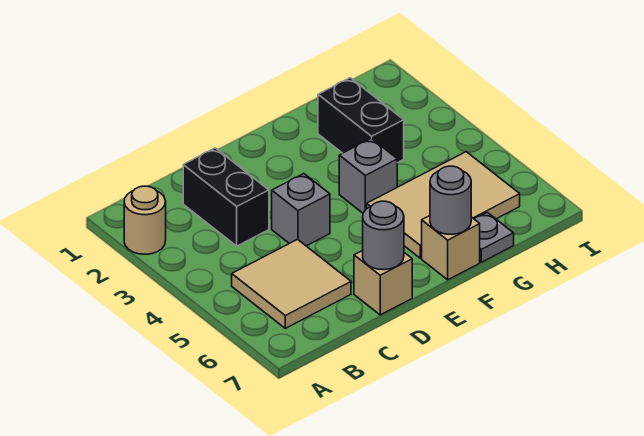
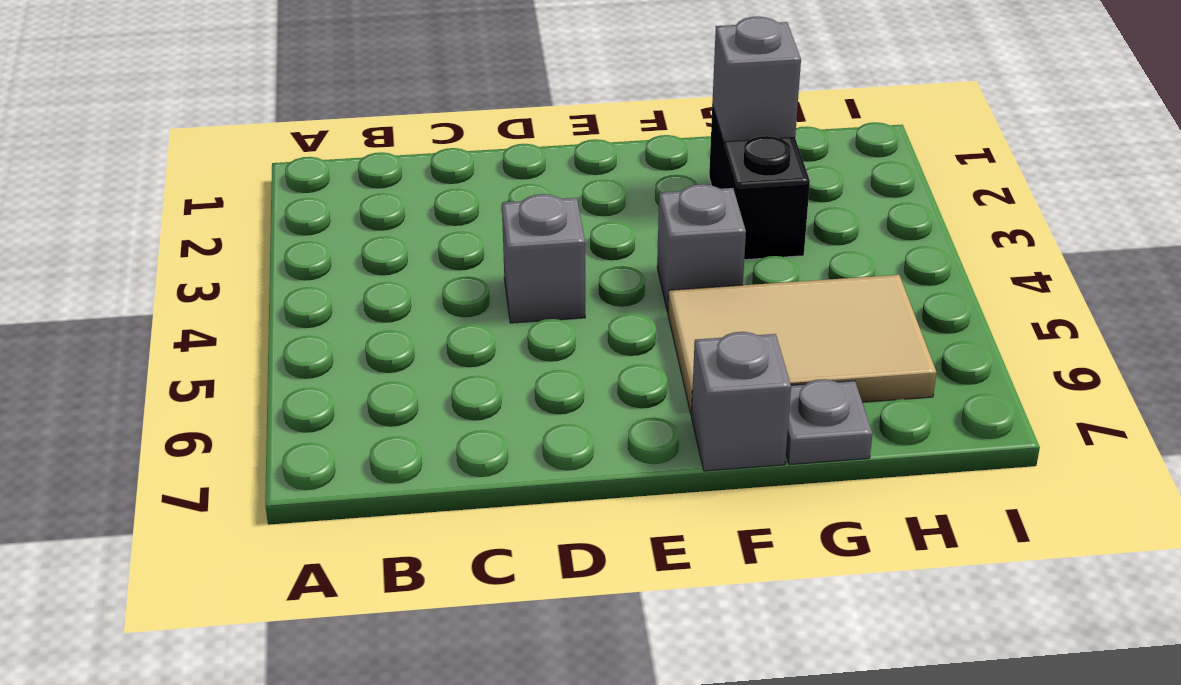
grey 1x1 brick [691,332,791,471] -> tan 1x1 brick [422,216,480,280]
grey 1x1 brick [712,16,801,142] -> none
none -> tan 1x1 round brick [124,186,166,254]
none -> tan 2x2 tile [232,239,351,328]
none -> black 1x2 brick [183,148,269,246]

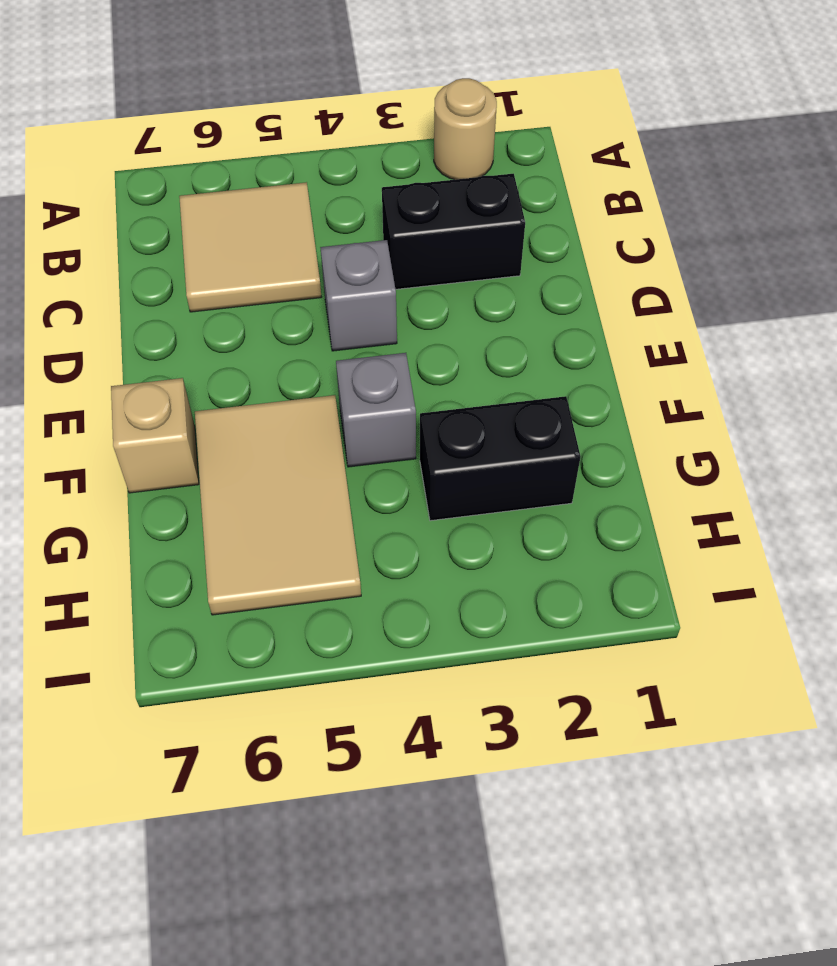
none -> tan 1x1 brick [354,250,412,315]
none -> grey 1x1 plate [474,212,514,262]
none -> grey 1x1 round brick [363,201,404,270]

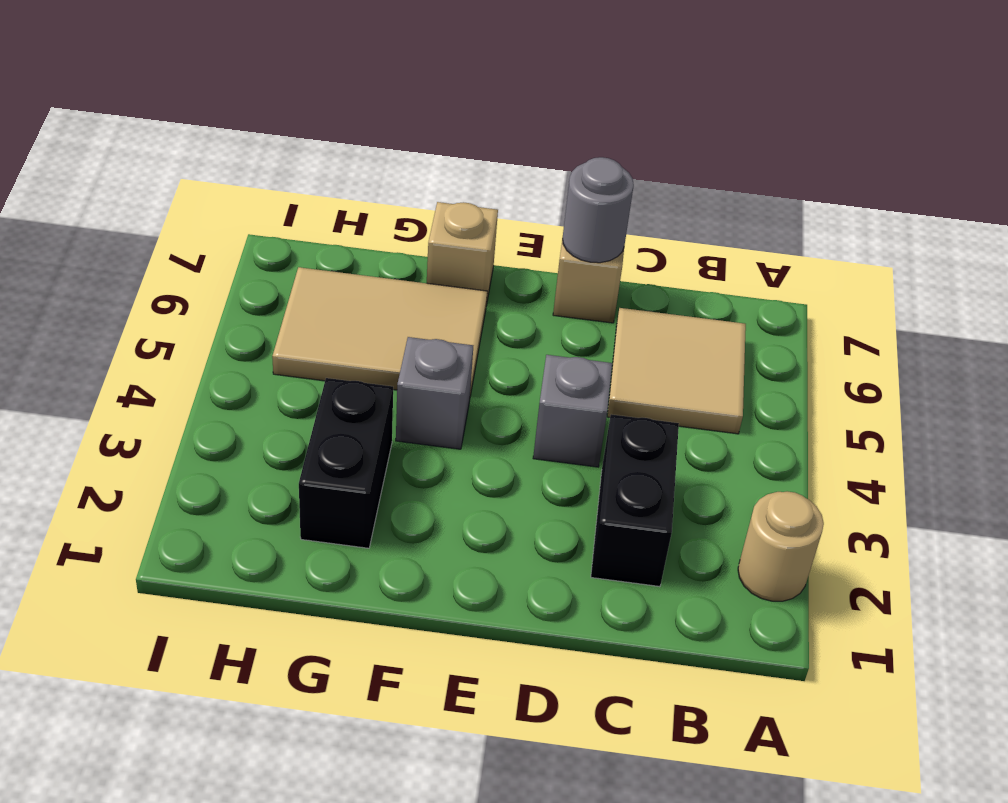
none -> grey 1x1 plate [474,212,514,262]
none -> grey 1x1 round brick [430,166,471,234]

